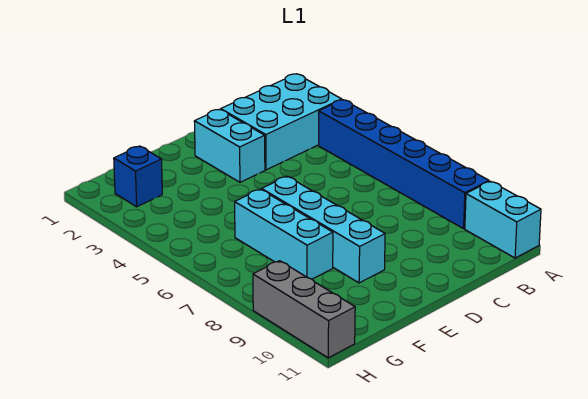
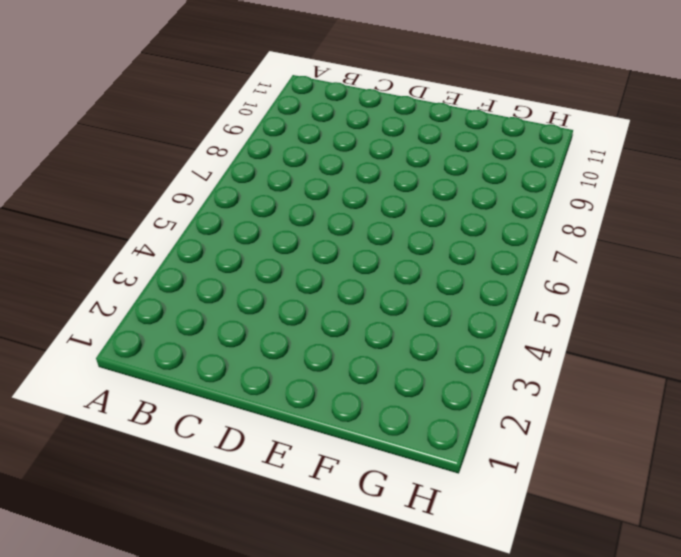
none -> cyan 2x3 brick [221,74,342,170]
none -> blue 1x6 brick [319,100,489,229]

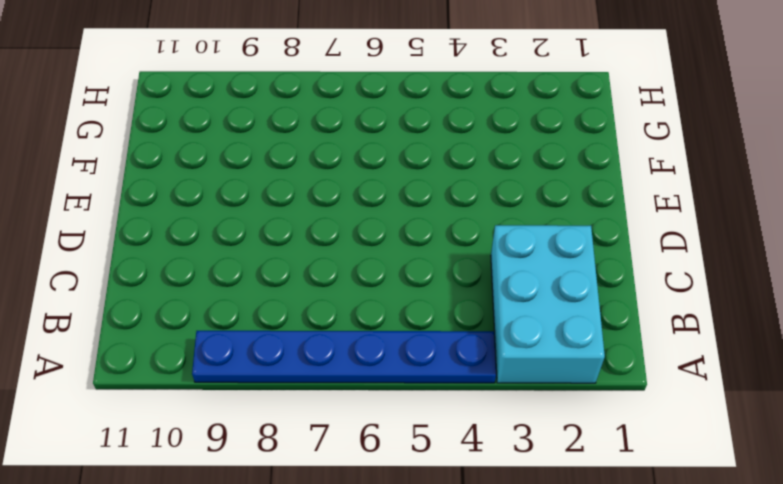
blue 1x6 plate [192,331,496,383] -> blue 1x6 brick [319,100,489,229]
none -> cyan 1x2 brick [465,181,541,258]
none -> cyan 1x2 brick [194,109,265,182]

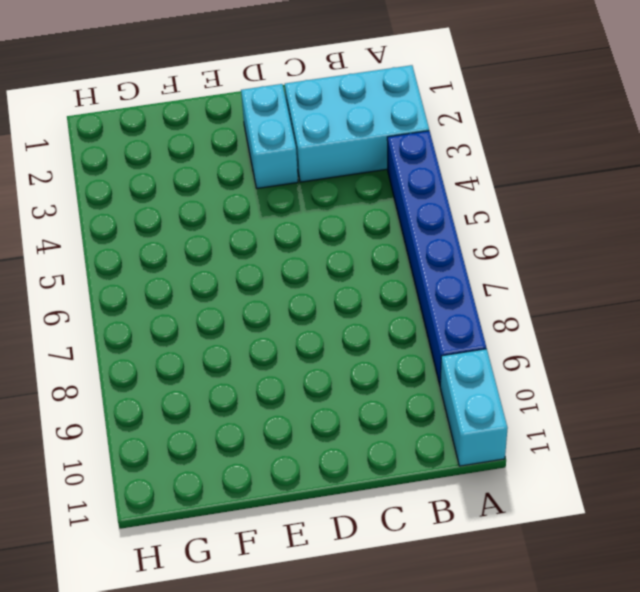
none -> cyan 1x4 brick [262,176,385,283]
none -> cyan 1x3 brick [235,189,333,279]

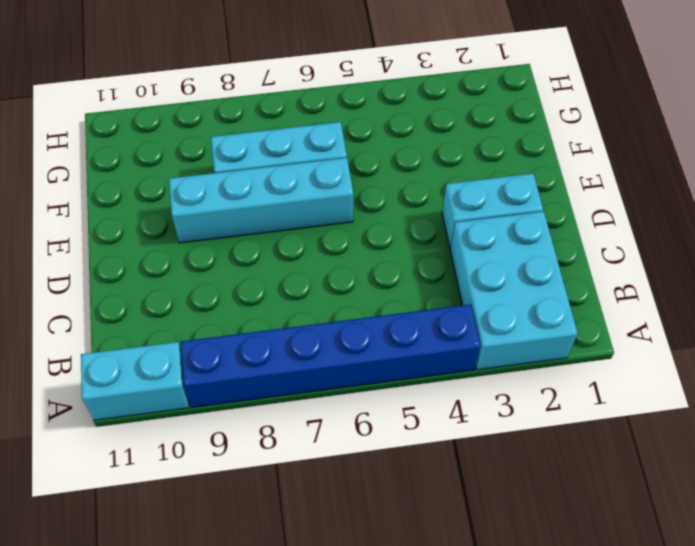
none -> blue 1x1 brick [114,146,162,207]
none -> grey 1x3 brick [253,261,355,358]

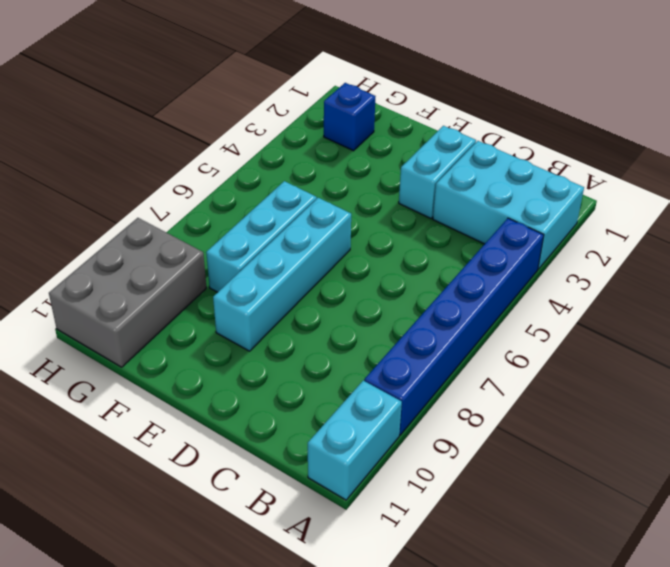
grey 2x3 brick [49,218,207,367] -> grey 1x3 brick [253,261,355,358]

